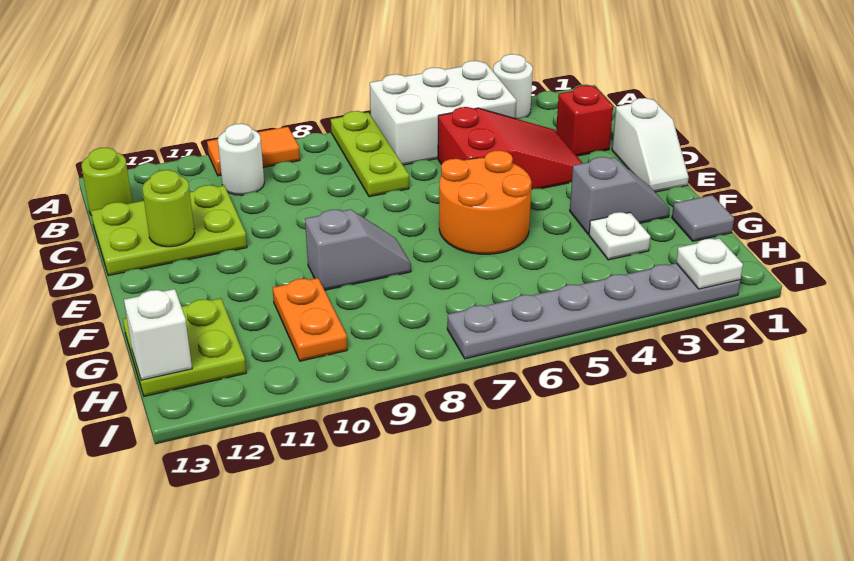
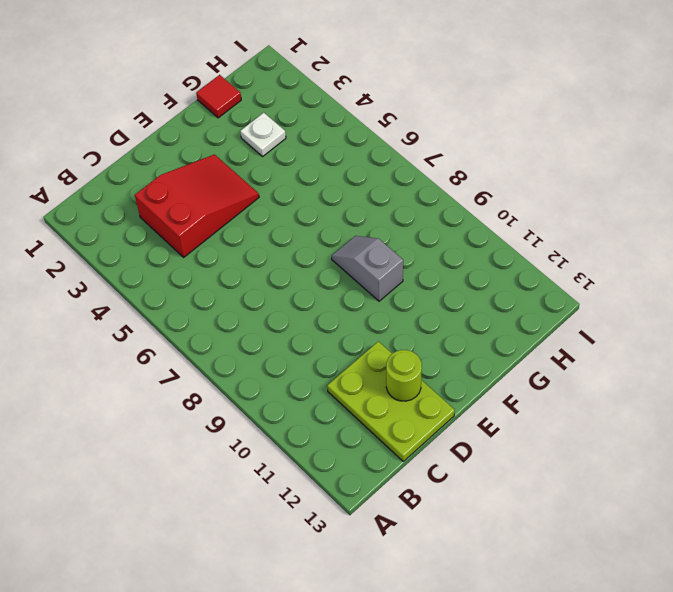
red 2x3 slope [135,155,259,257] -> red 2x3 slope turned to [438,107,583,190]
red 1x1 tile [196,75,241,118] -> grey 1x1 tile [672,195,734,241]
none -> white 1x1 round brick [493,54,533,119]
none -> white 2x3 brick [370,61,516,165]
none -> lime 1x3 plate [331,111,409,197]

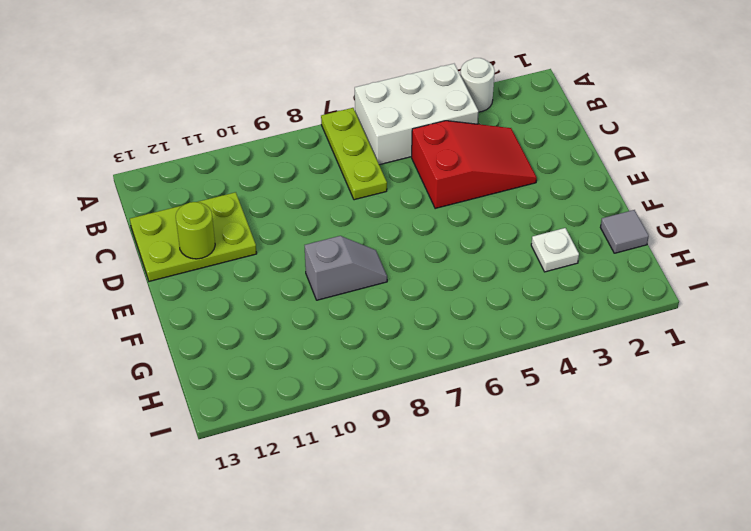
none -> orange 1x2 tile [207,127,300,176]
none -> white 1x1 round brick [218,124,264,195]
none -> lime 1x1 round brick [82,148,132,216]

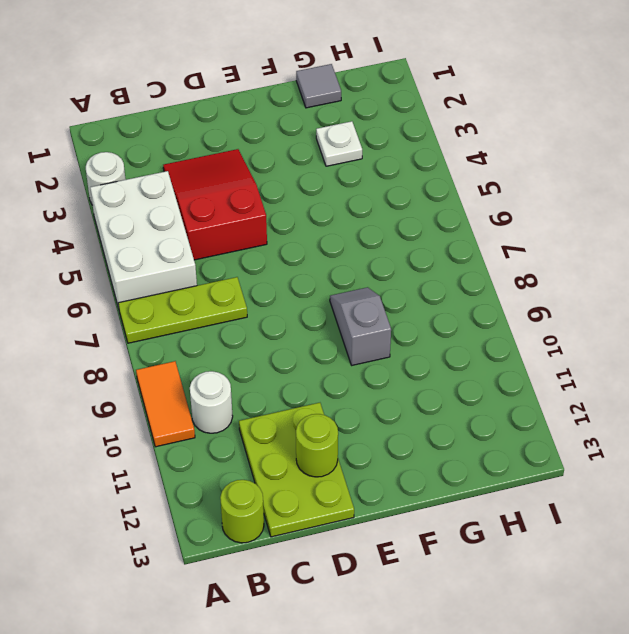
none -> red 1x1 brick [556,85,613,156]
none -> white 1x2 slope [612,98,689,192]
none -> orange 2x2 round brick [439,150,531,254]

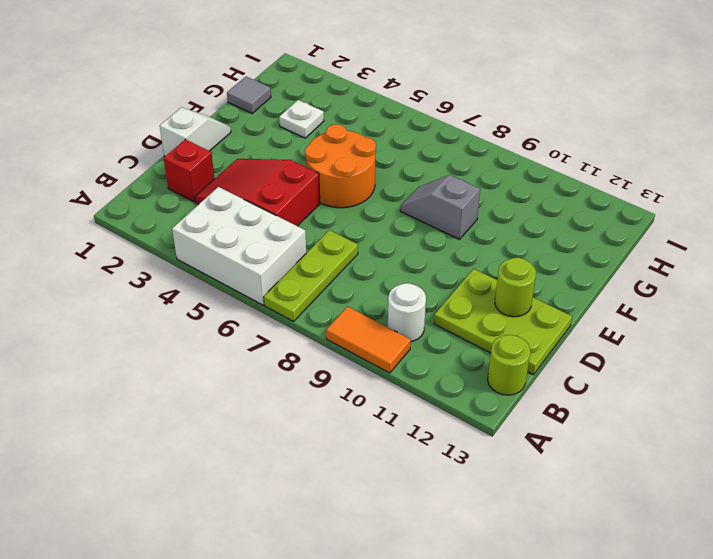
none -> white 1x1 round brick [493,54,533,119]
none -> grey 1x2 slope [570,157,670,234]
none -> orange 1x2 plate [273,278,347,361]

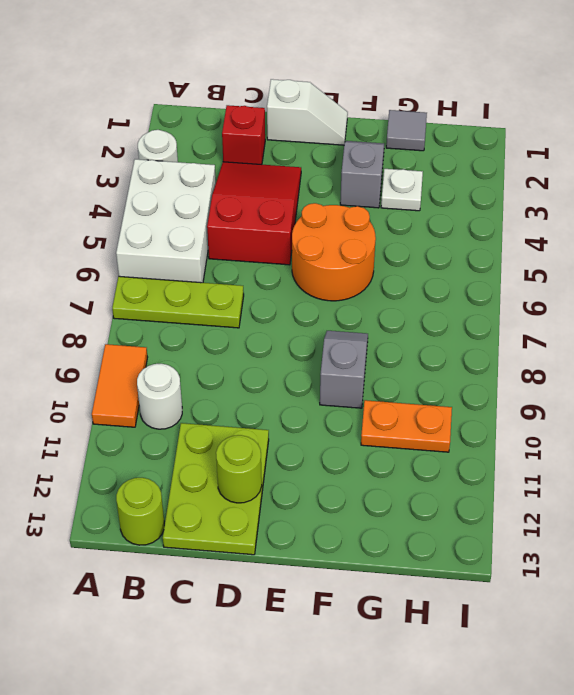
none -> lime 2x2 plate [123,298,246,396]
none -> grey 1x6 plate [447,263,740,359]
none -> white 1x1 brick [124,289,192,380]

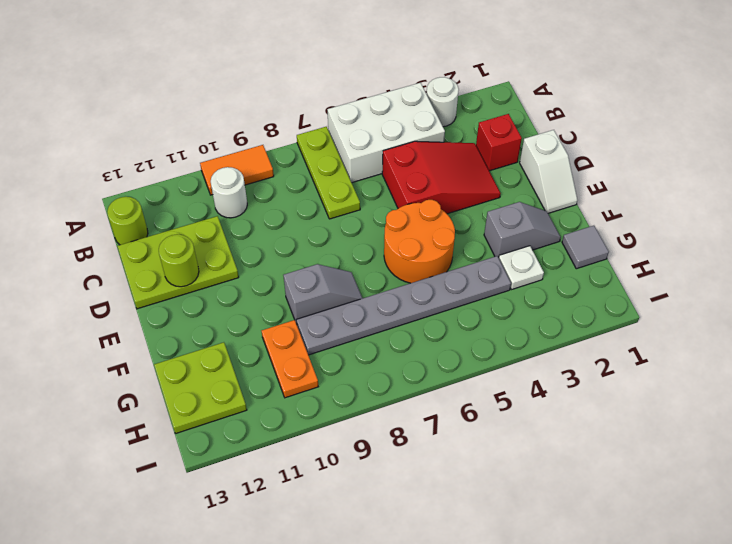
grey 1x6 plate [297,256,511,355] -> grey 1x6 plate moved to [447,263,740,359]
none -> white 1x1 brick [124,289,192,380]
none -> white 1x1 plate [676,238,743,289]

